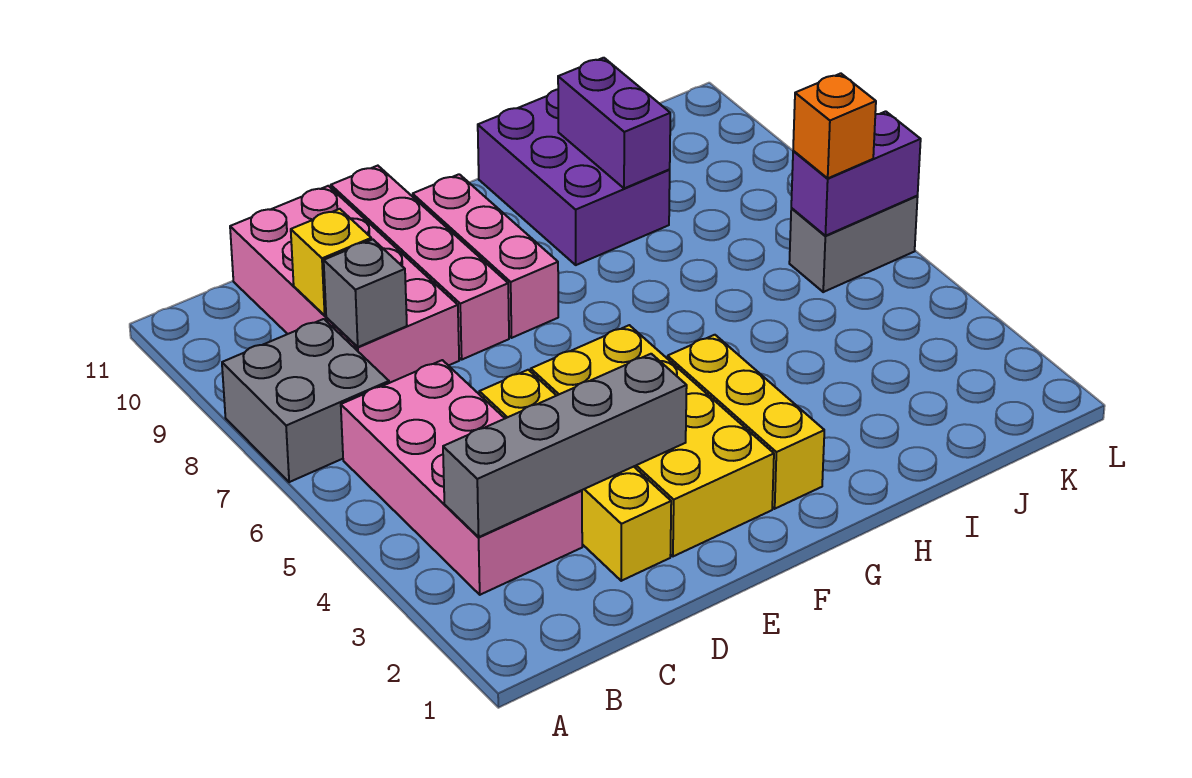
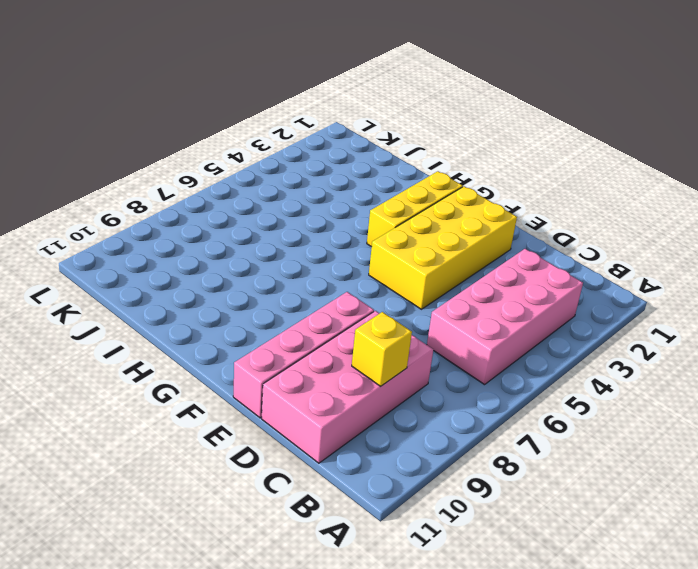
none -> grey 2x2 brick [222,319,389,482]
none -> yellow 1x4 brick [479,370,671,581]
none -> pink 1x3 brick [413,174,558,338]

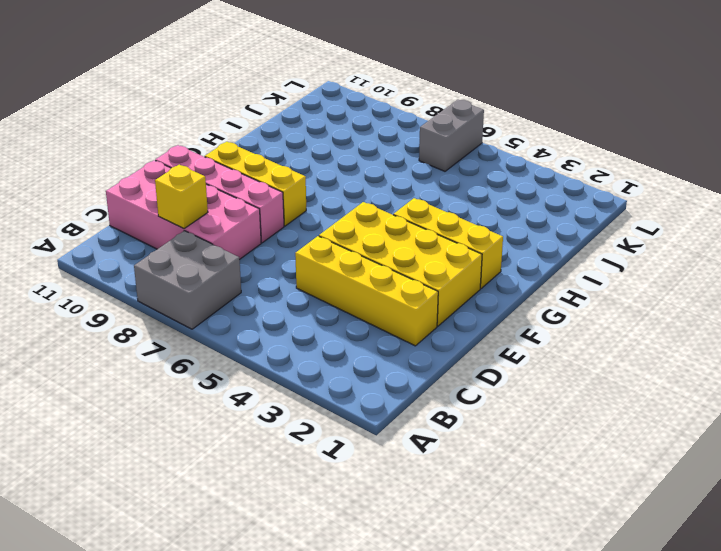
yellow 1x3 brick [205,142,306,226] -> pink 1x3 brick [413,174,558,338]
none -> pink 2x4 brick [341,360,582,595]
none -> purple 2x3 brick [478,89,670,265]
none -> grey 1x4 brick [443,354,687,537]

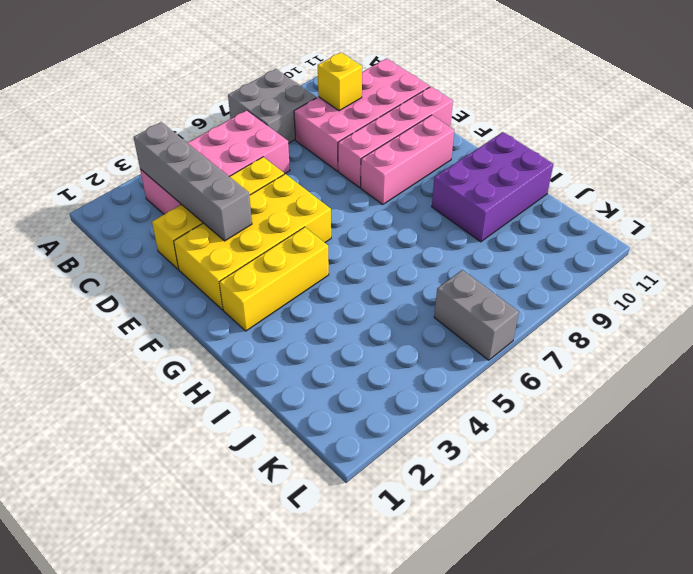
none -> grey 1x1 brick [324,239,407,347]
none -> purple 1x2 brick [558,58,670,188]
none -> purple 1x2 brick [791,111,921,236]

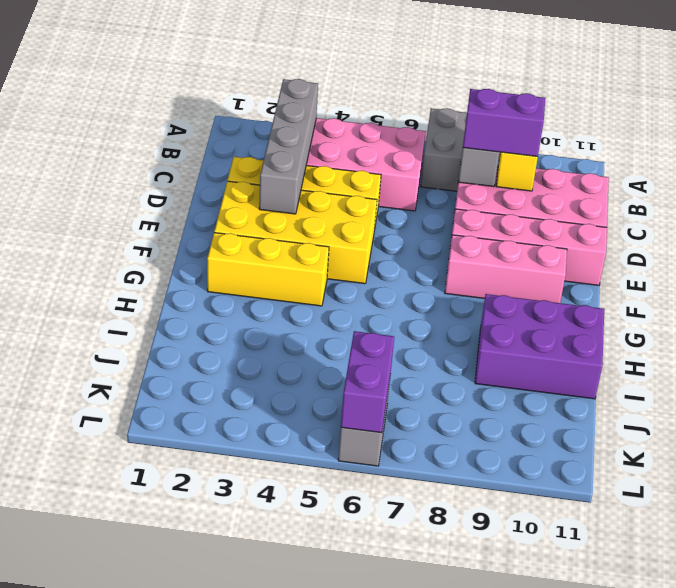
purple 1x2 brick [463,89,545,157] -> purple 1x2 brick moved to [558,58,670,188]
none -> orange 1x1 brick [793,73,876,178]

